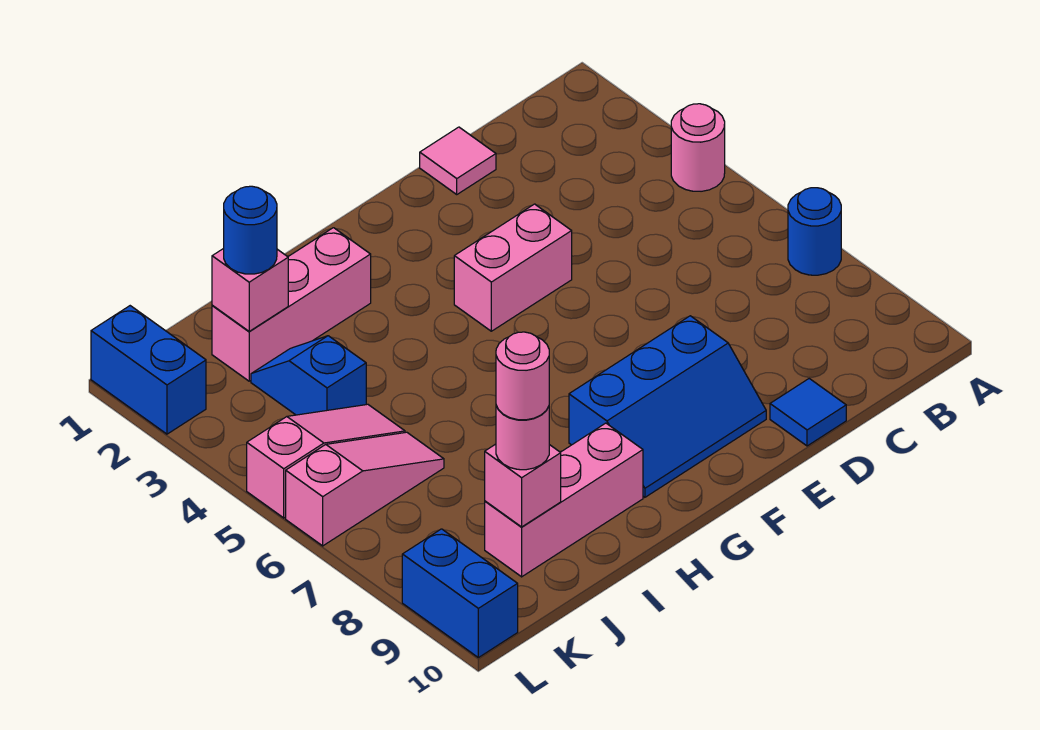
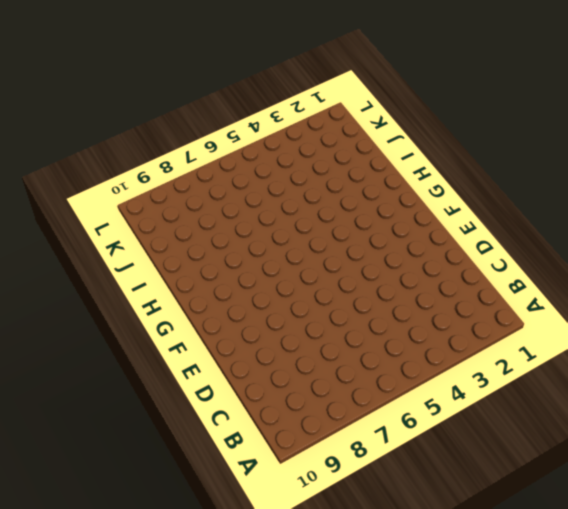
none -> pink 1x1 round brick [671,104,725,191]
none -> blue 1x1 round brick [788,188,841,275]
none -> pink 1x1 tile [420,127,496,194]

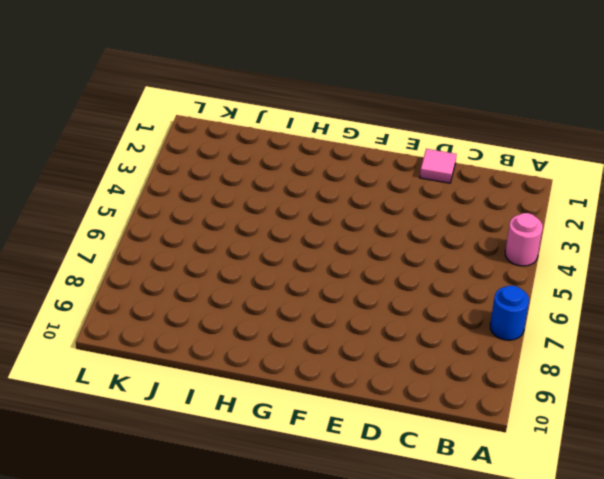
none -> blue 1x1 tile [770,379,846,446]
none -> pink 1x2 brick [454,204,572,331]
none -> blue 2x3 slope [569,316,766,497]

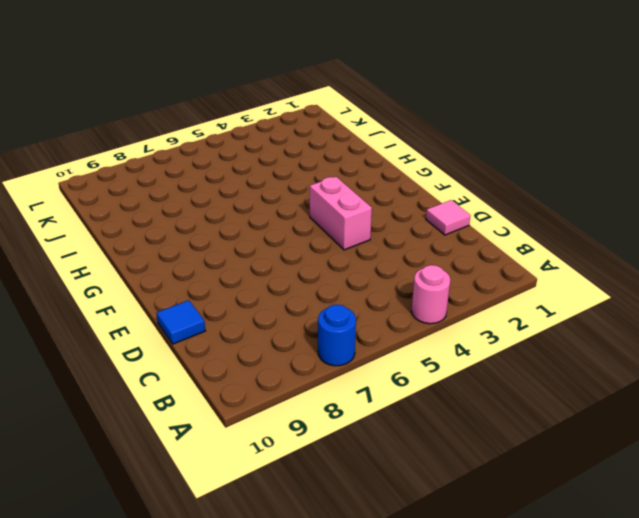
none -> blue 2x3 slope [569,316,766,497]
none -> pink 1x3 brick [212,228,371,381]
none -> pink 1x3 brick [485,423,643,577]

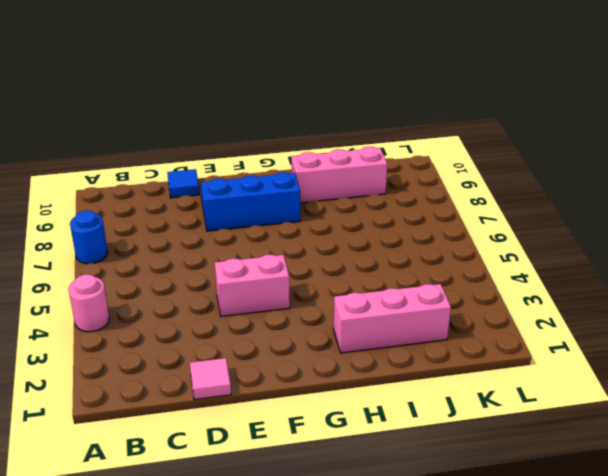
none -> blue 1x2 slope [251,336,366,415]
none -> pink 1x3 slope [247,404,405,518]
none -> pink 1x3 slope [286,432,444,546]

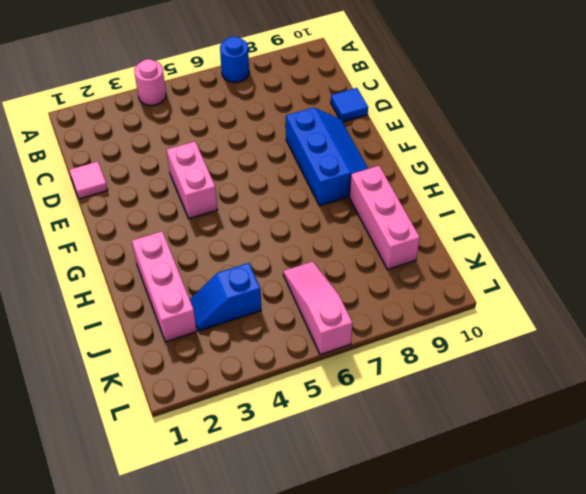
none -> pink 1x3 slope [247,404,405,518]
none -> blue 1x2 brick [91,306,206,434]
none -> blue 1x2 brick [402,529,518,658]

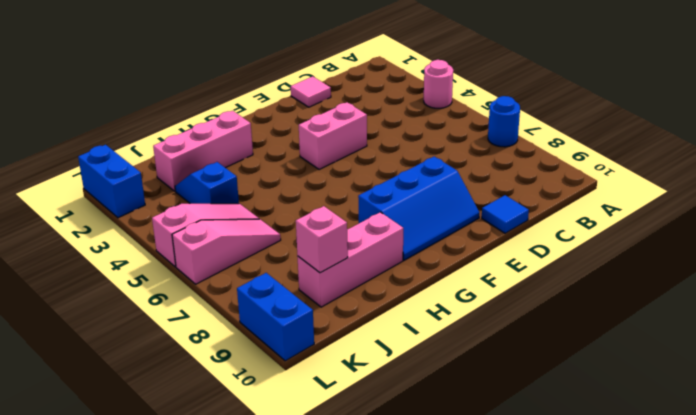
none -> pink 1x1 brick [212,248,288,331]
none -> blue 1x1 round brick [224,186,277,274]
none -> pink 1x1 round brick [496,406,549,470]

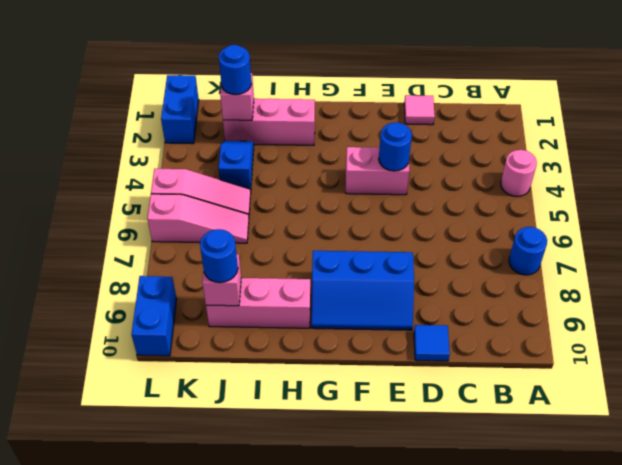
blue 1x1 round brick [379,122,412,171] -> none
blue 1x1 round brick [200,229,238,283] -> pink 1x1 round brick [496,406,549,470]
none -> pink 1x1 round brick [496,332,549,420]

